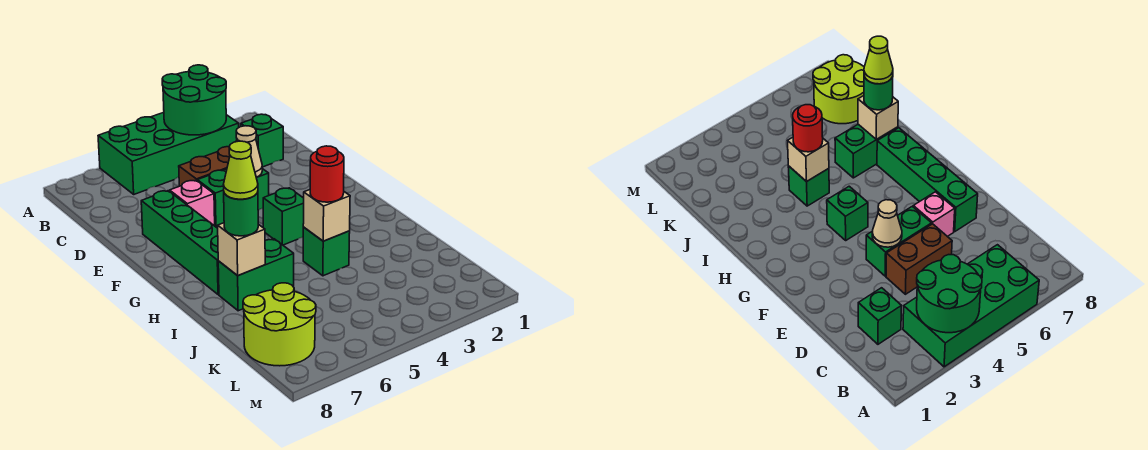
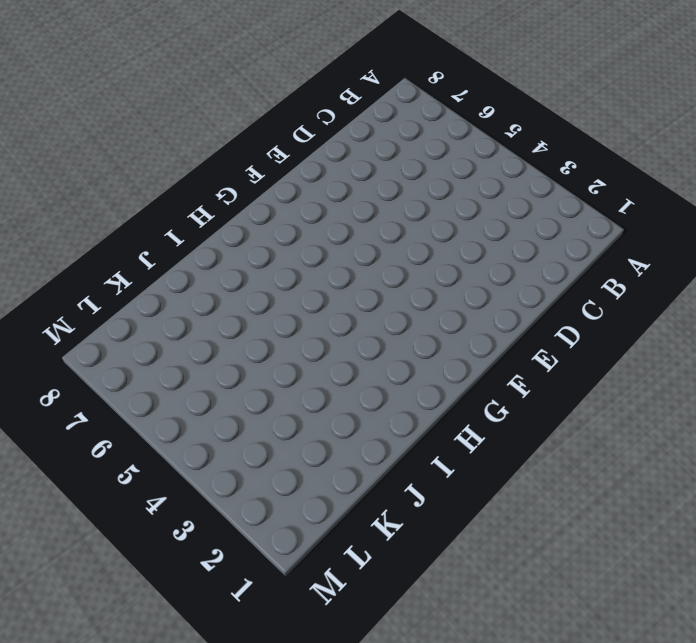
none -> green 2x4 brick [98,112,239,194]
none -> green 1x1 brick [241,114,283,167]
none -> brown 1x2 brick [179,147,230,186]

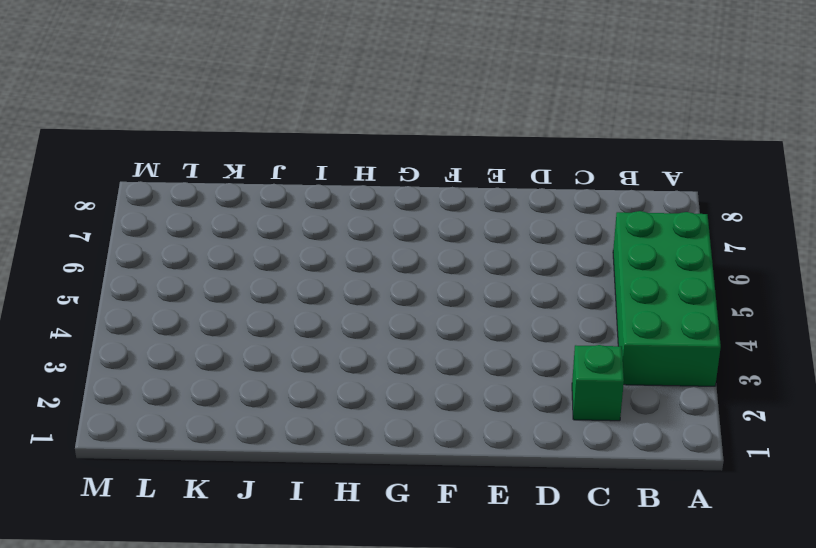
none -> brown 1x2 brick [179,147,230,186]
none -> green 1x2 brick [197,169,269,227]
none -> pink 1x1 brick [170,180,215,226]

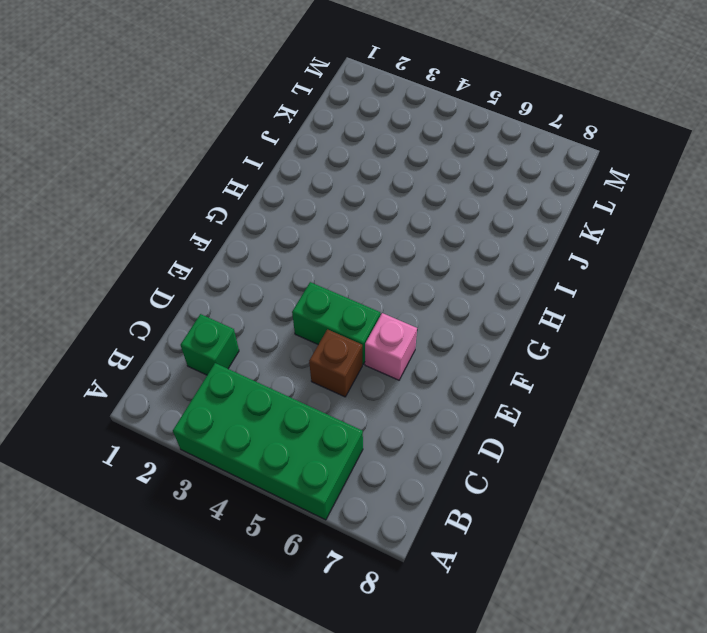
brown 1x1 brick [309,329,362,397] -> brown 1x2 brick [179,147,230,186]
none -> green 1x4 brick [141,191,219,295]
none -> green 1x1 brick [263,188,304,245]
none -> green 1x1 brick [303,227,350,276]

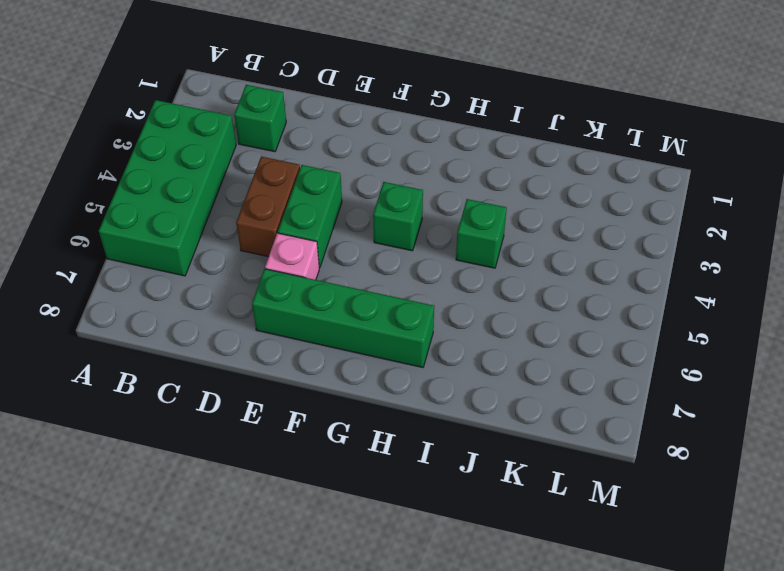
none -> green 1x2 brick [218,239,294,311]
none -> lime 2x2 round brick [243,283,316,366]
none -> green 2x2 round brick [162,65,226,135]

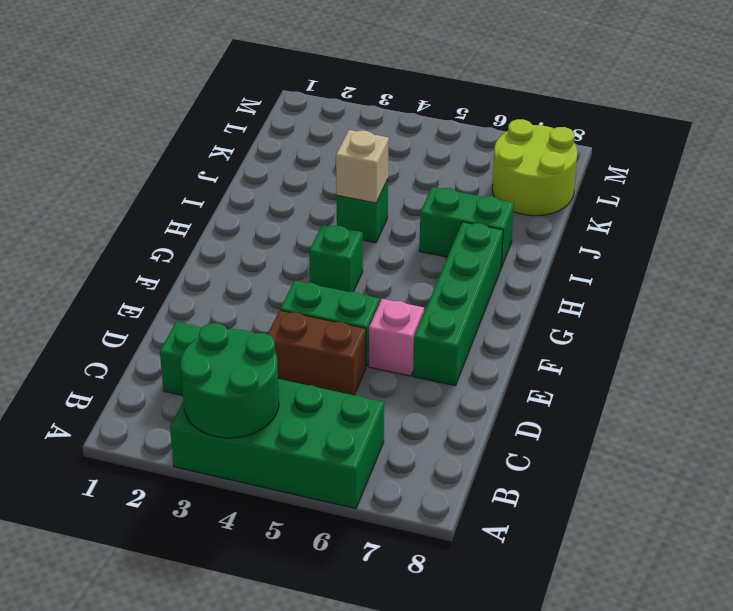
none -> tan 1x1 cone [236,126,262,177]
none -> tan 1x1 brick [218,223,265,276]
none -> red 1x1 round brick [310,146,344,202]

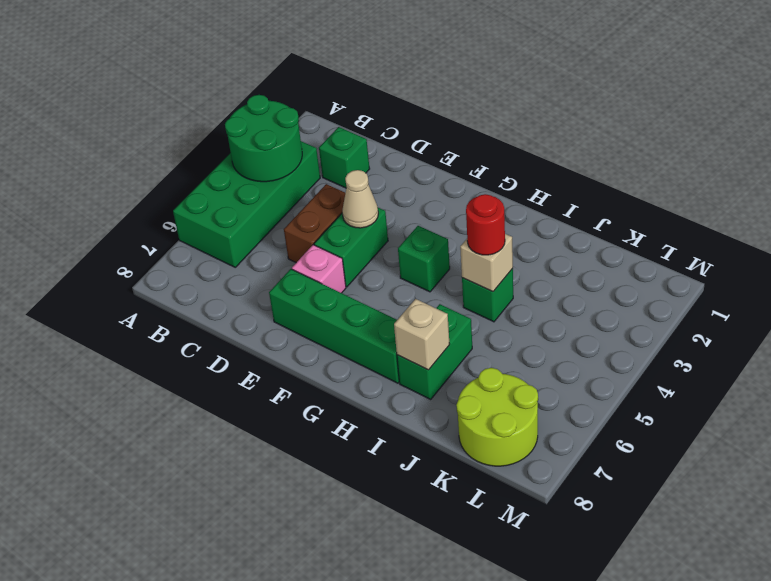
none -> green 1x1 round brick [224,192,258,236]
none -> lime 1x1 cone [223,141,258,199]

